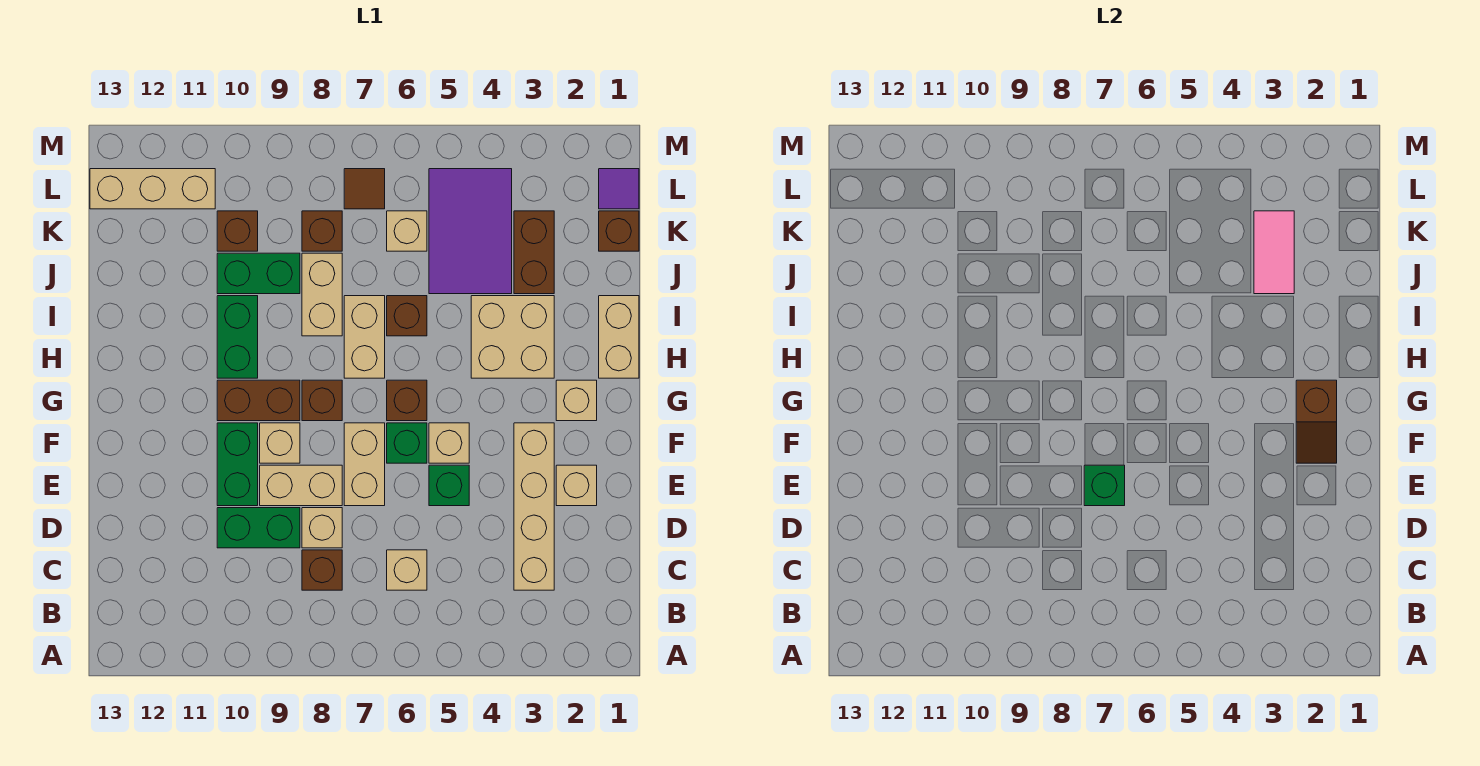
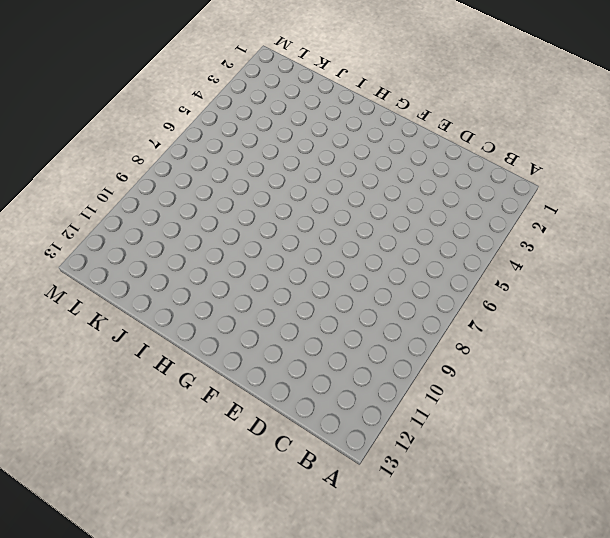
none -> tan 1x4 brick [514,423,554,590]
none -> tan 1x1 brick [387,550,427,590]
none -> brown 1x1 brick [302,550,342,590]
none -> tan 1x1 brick [302,508,342,548]

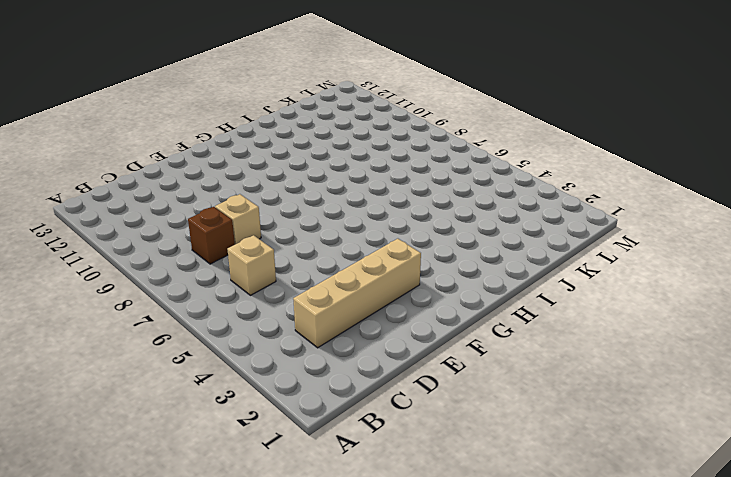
none -> green 1x2 brick [217,508,300,548]
none -> tan 1x1 brick [556,465,597,506]
none -> green 1x1 brick [429,465,469,506]
none -> tan 1x2 brick [344,423,385,506]

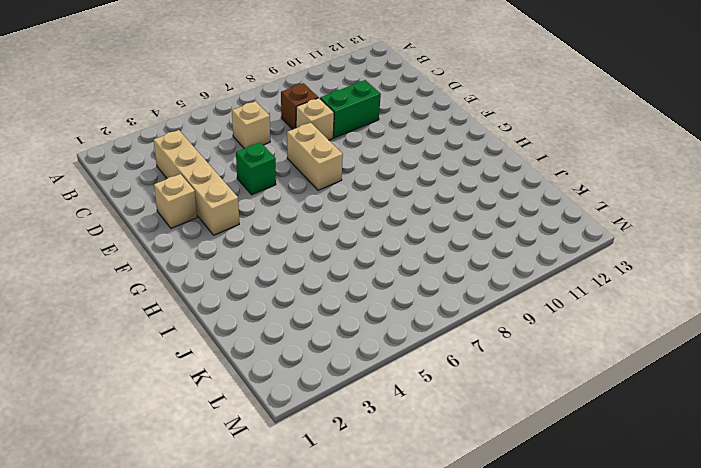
none -> tan 1x2 brick [260,465,342,506]
none -> green 1x2 brick [217,423,258,506]
none -> tan 1x1 brick [429,423,469,463]
none -> green 1x1 brick [387,423,427,463]

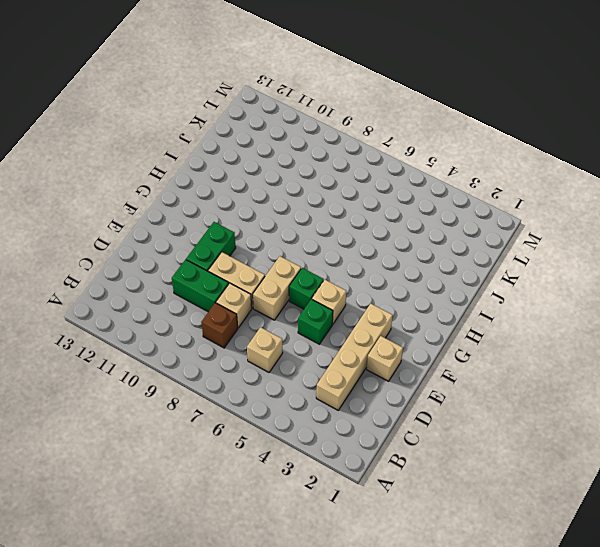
none -> tan 1x1 brick [260,423,300,463]
none -> tan 1x1 brick [556,380,597,421]
none -> brown 1x1 brick [387,380,427,421]
none -> brown 1x1 brick [302,380,342,421]

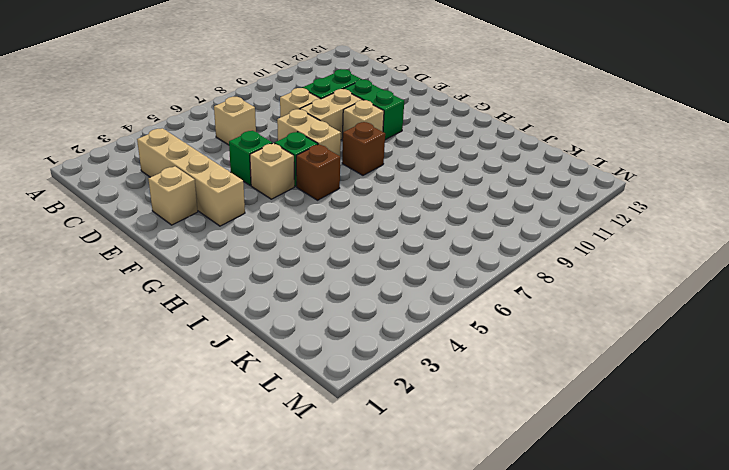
none -> brown 1x1 brick [302,550,342,590]
none -> tan 1x1 brick [556,380,597,421]
none -> brown 1x2 brick [217,380,300,421]
none -> tan 1x2 brick [599,296,639,378]

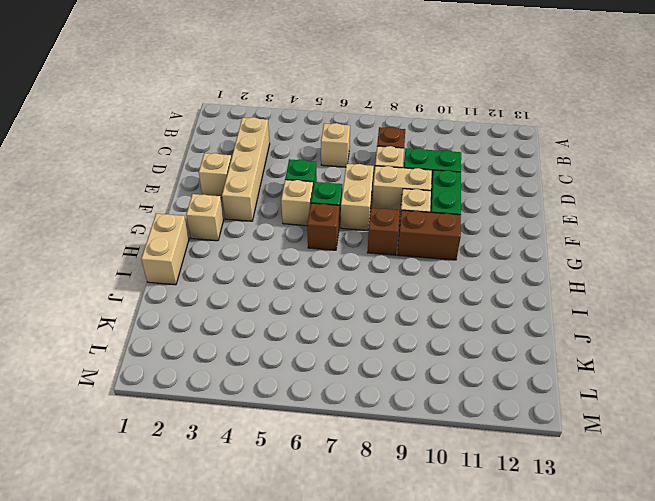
none -> tan 2x2 brick [471,296,554,378]
none -> tan 1x2 brick [344,296,385,378]
none -> green 1x2 brick [217,296,258,378]
none -> brown 1x1 brick [387,296,427,336]

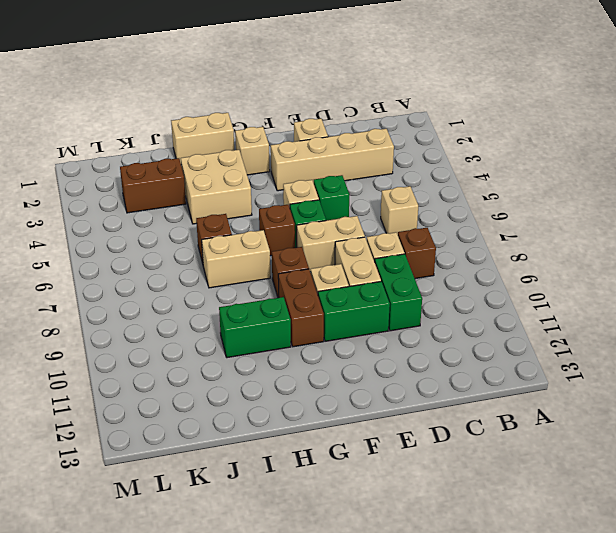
none -> tan 1x2 brick [302,253,342,336]
none -> purple 2x3 tile [429,169,512,294]
none -> green 1x2 brick [217,253,300,294]
none -> brown 1x1 brick [599,211,639,251]

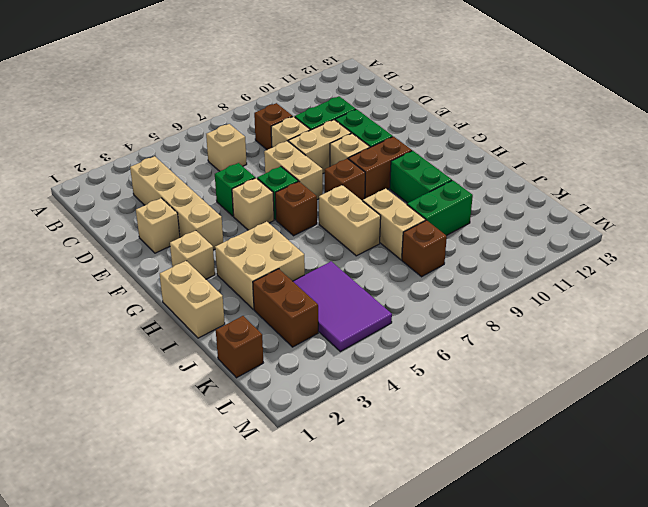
none -> brown 1x1 brick [387,296,427,336]
none -> tan 1x1 brick [387,211,427,251]
none -> brown 1x1 brick [217,211,258,251]
none -> purple 1x1 tile [599,169,639,209]

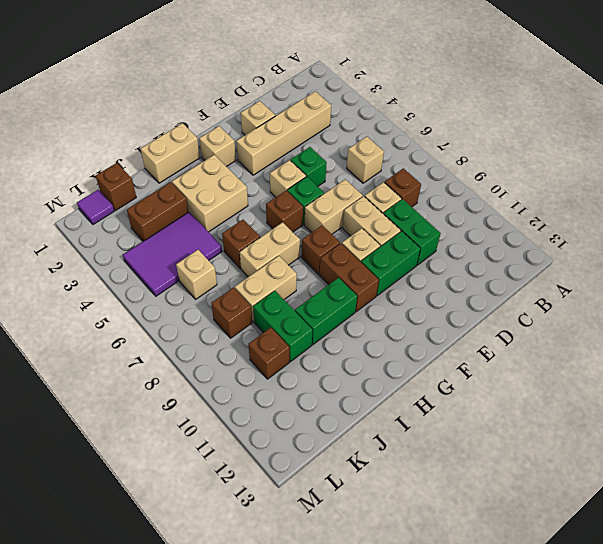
none -> brown 1x1 tile [344,169,385,209]
none -> tan 1x3 brick [90,169,215,209]
none -> green 1x1 brick [1084,465,1125,506]
none -> brown 1x2 slope [1296,380,1337,463]

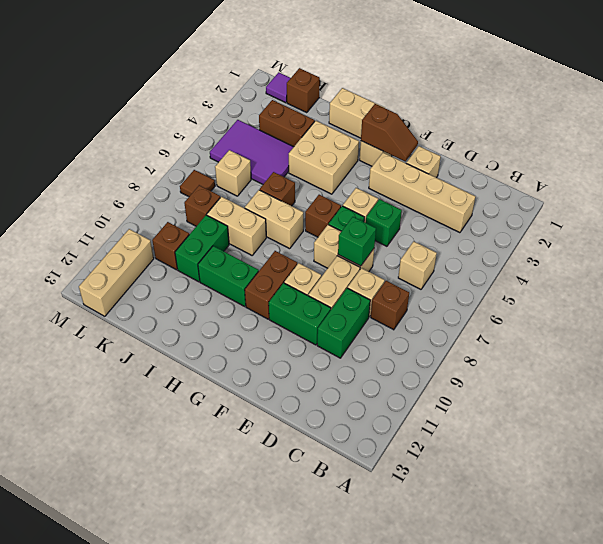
none -> brown 1x1 brick [302,380,342,421]
none -> pink 1x2 tile [1254,211,1294,294]

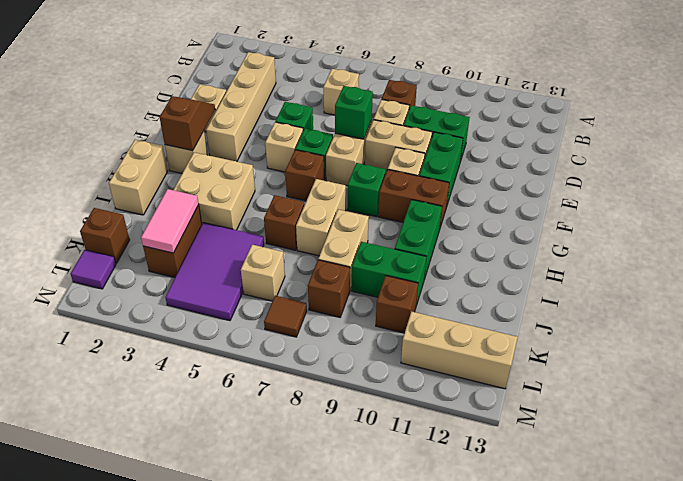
green 1x1 brick [347,163,386,217] -> brown 1x1 brick [302,380,342,421]

